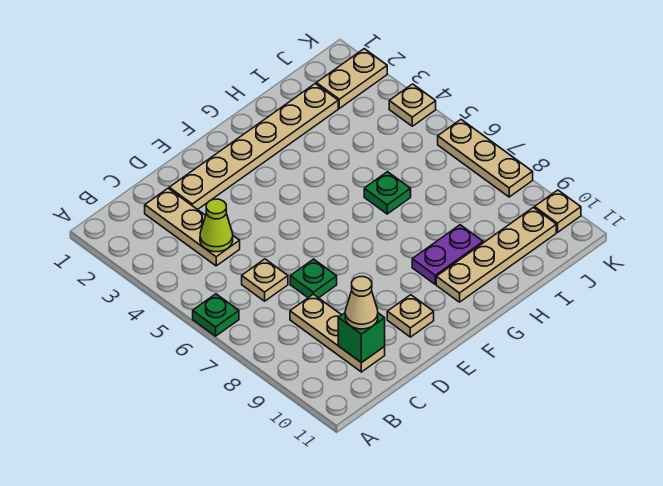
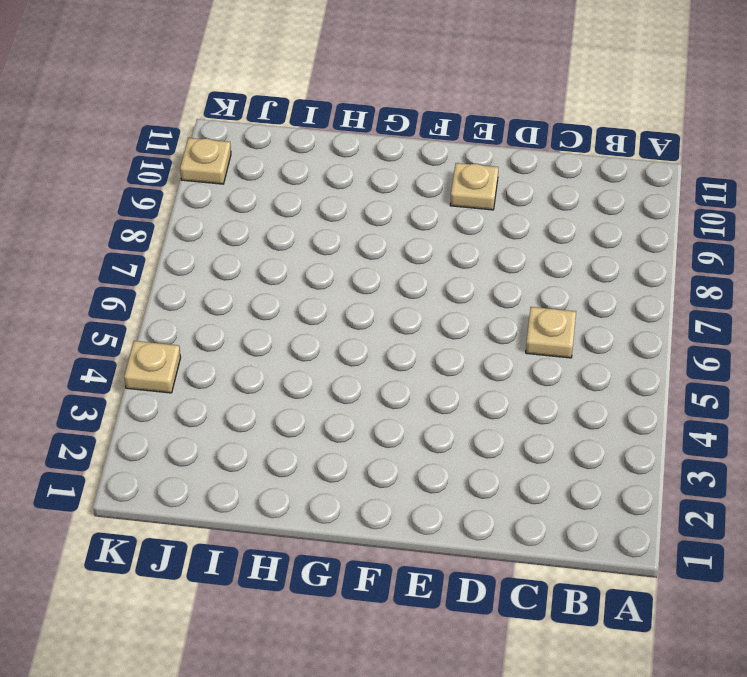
none -> green 1x1 plate [193,294,239,336]
none -> tan 1x3 plate [145,188,240,266]
none -> tan 1x3 plate [290,294,385,372]

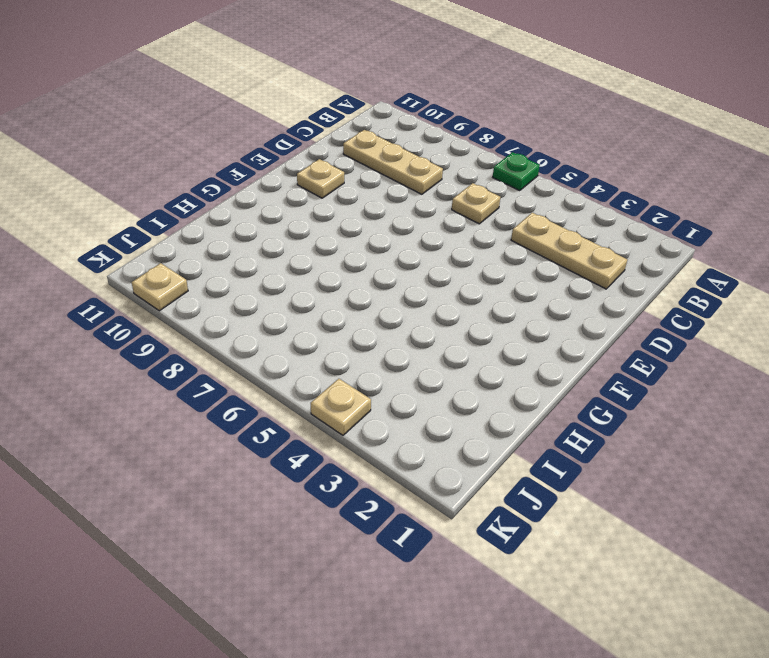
none -> tan 1x6 plate [169,84,338,210]
none -> green 1x1 plate [290,259,337,298]
none -> purple 1x2 plate [412,225,483,284]

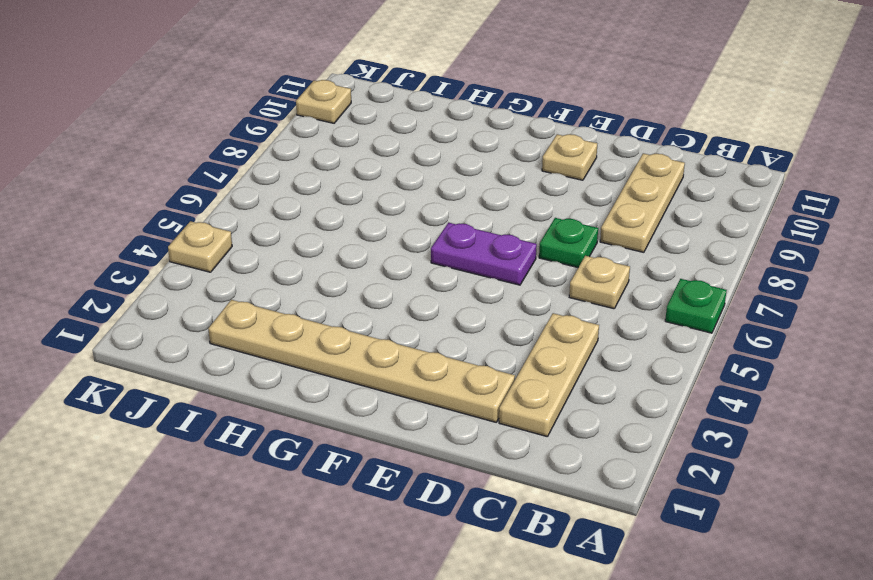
purple 1x2 plate [431,223,537,285] -> purple 1x2 plate moved to [412,225,483,284]
none -> tan 1x4 plate [436,207,556,302]
none -> green 1x1 plate [364,172,411,214]
none -> tan 1x2 plate [316,49,387,108]

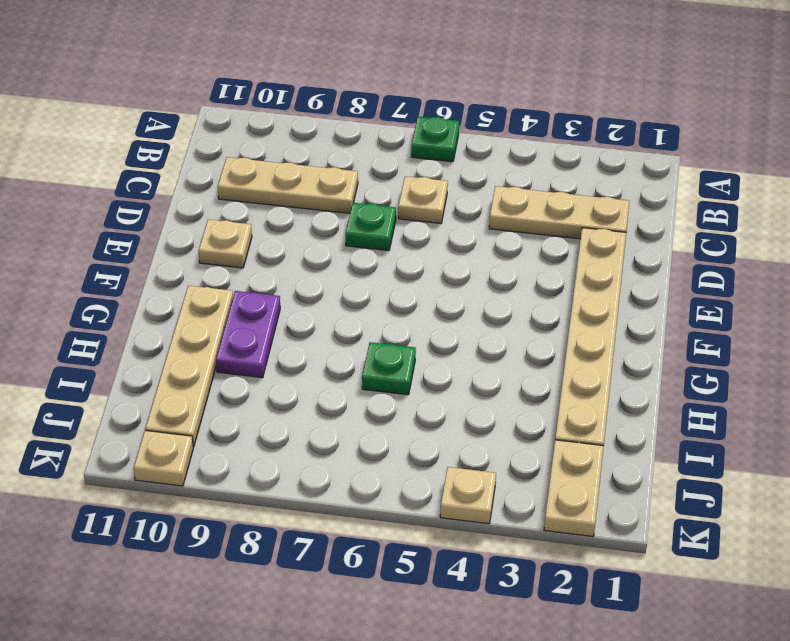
none -> tan 1x3 plate [438,120,533,197]
none -> lime 1x1 cone [200,199,233,252]
none -> green 1x1 brick [338,313,385,363]

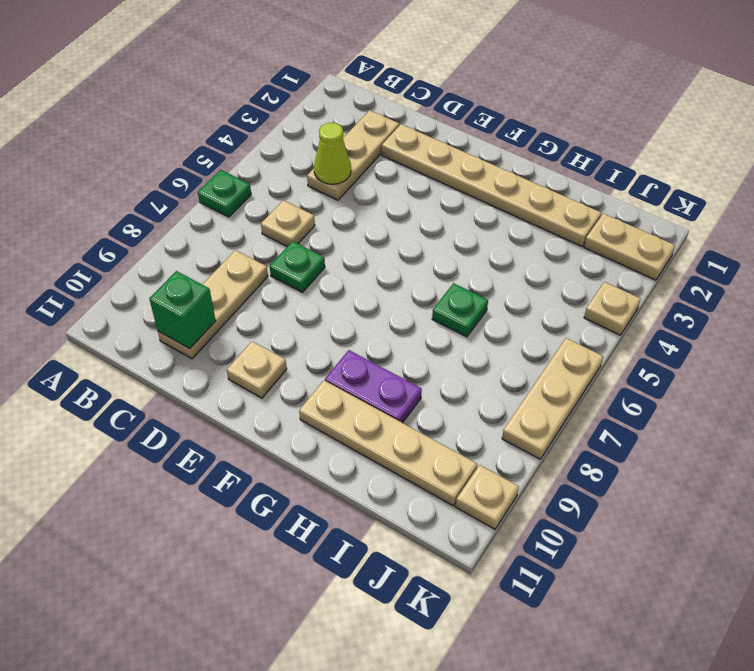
none -> tan 1x1 cone [345,277,378,329]

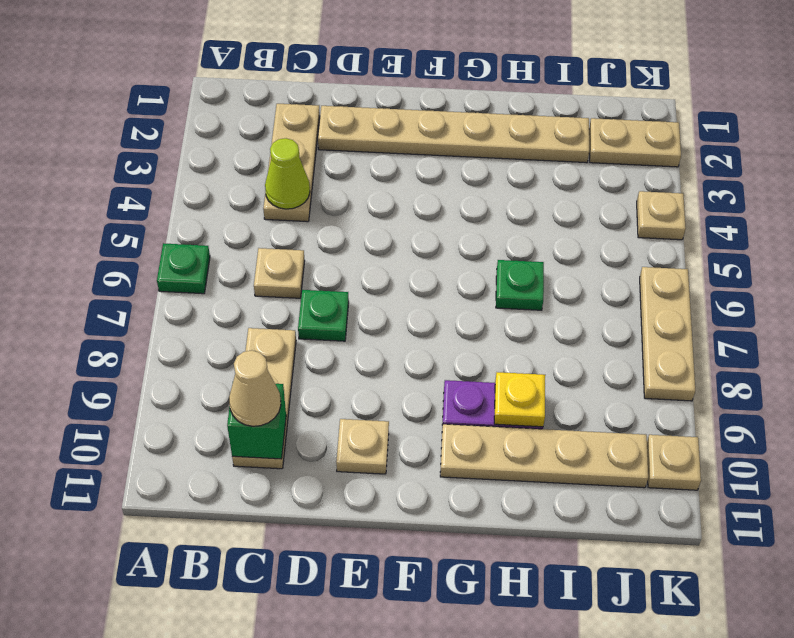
yellow 1x1 plate [494,372,545,427] -> none

